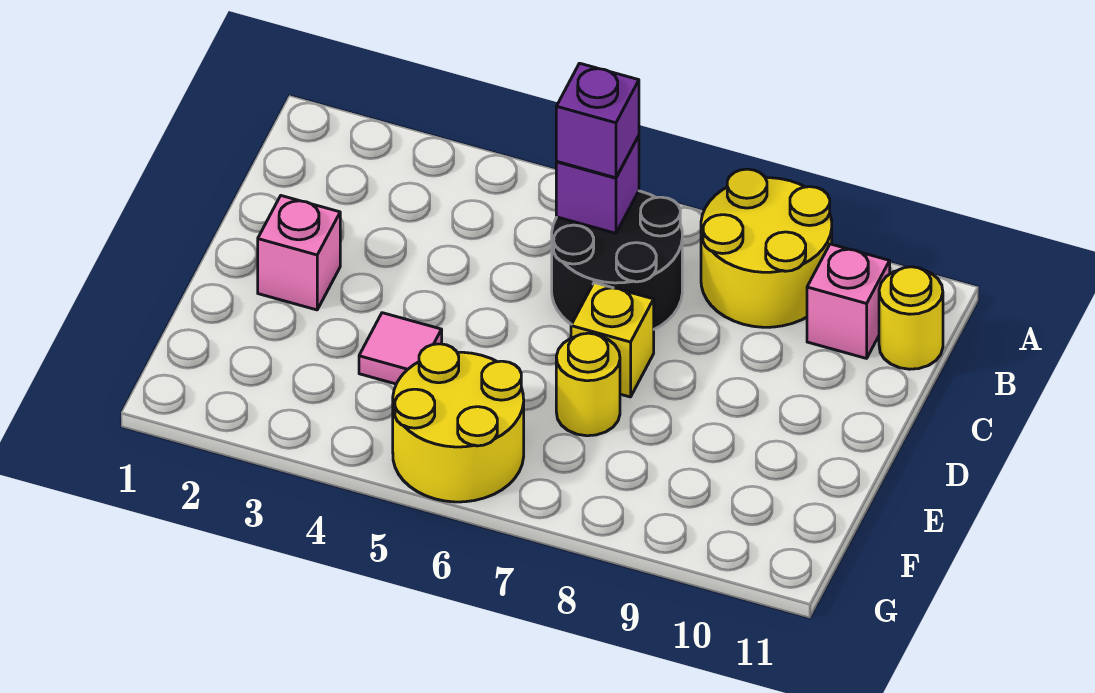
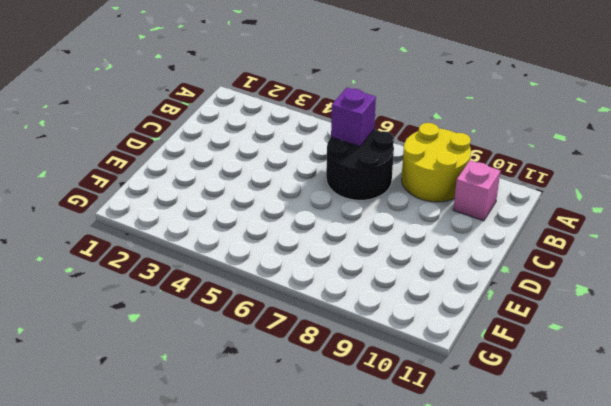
none -> yellow 1x1 round brick [879,267,943,369]
none -> pink 1x1 brick [258,196,340,310]

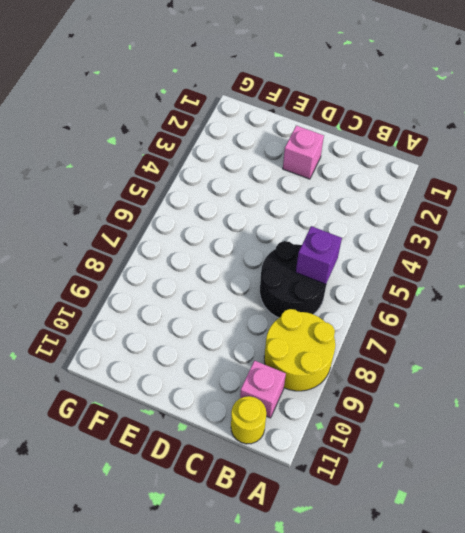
none -> yellow 1x1 brick [571,283,654,397]
none -> pink 1x1 tile [359,313,442,384]

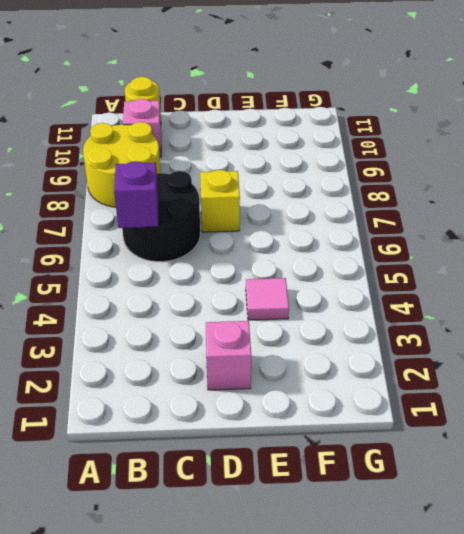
none -> yellow 1x1 round brick [556,333,620,436]
none -> yellow 2x2 round brick [393,344,524,502]

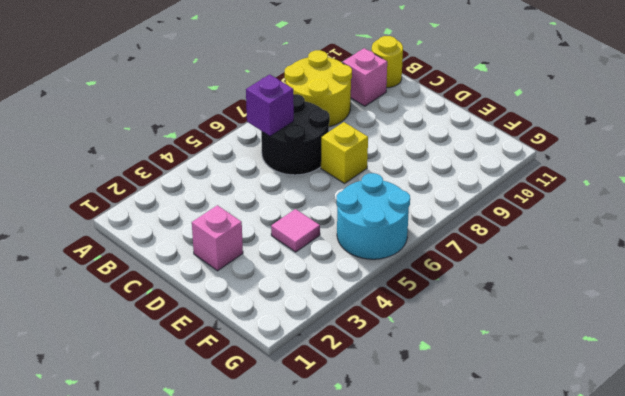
cyan 2x2 round brick [337,173,410,259] -> yellow 2x2 round brick [393,344,524,502]
none -> yellow 1x1 round brick [556,333,620,436]
none -> purple 1x1 brick [556,63,639,178]

